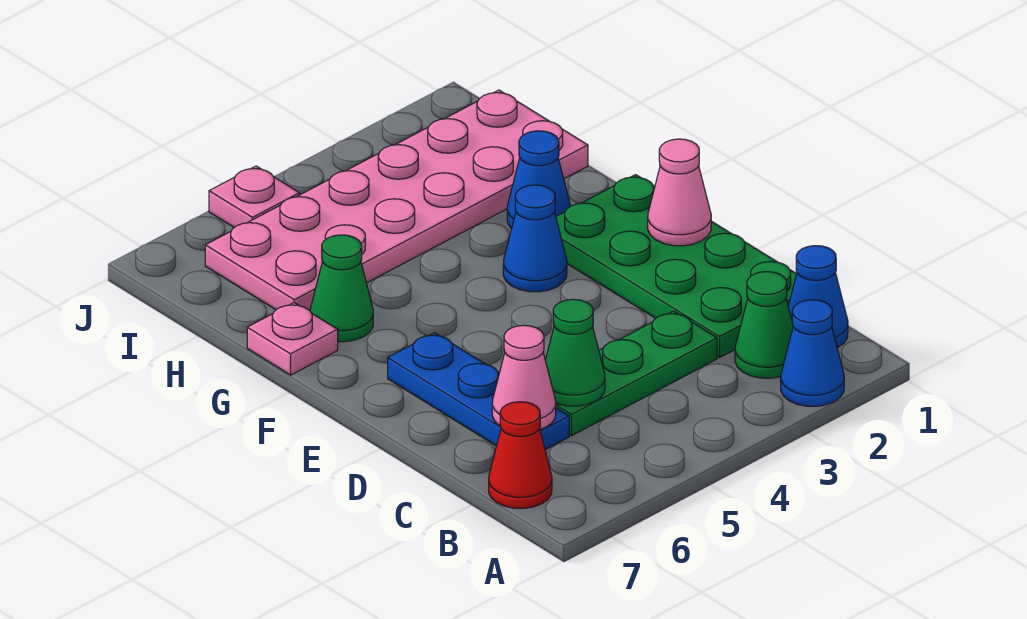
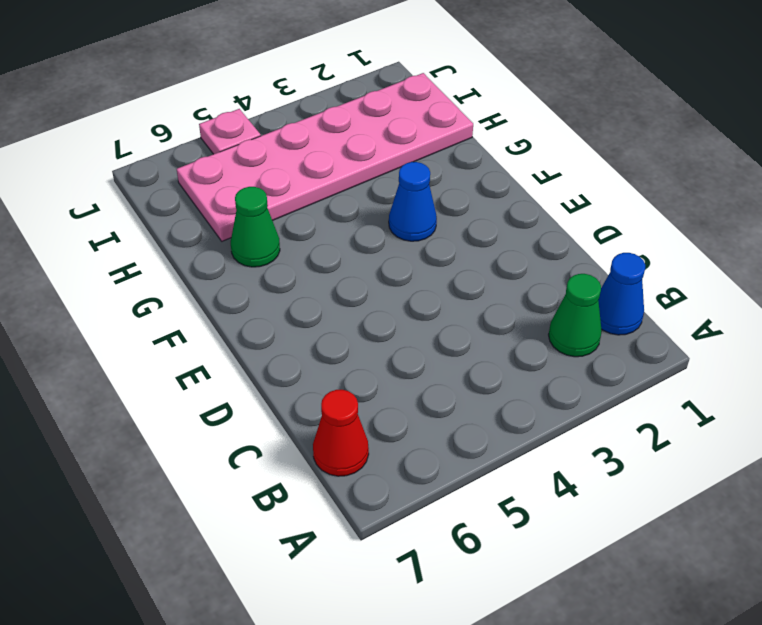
none -> blue 1x1 cone [781,300,844,406]
none -> green 2x4 plate [556,175,796,358]
none -> green 1x3 plate [556,311,717,436]

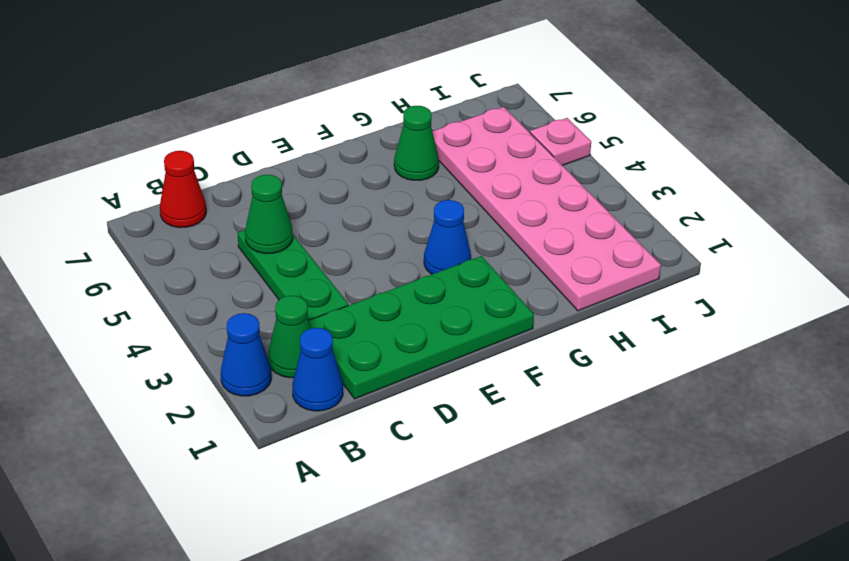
none -> blue 1x3 plate [388,333,569,450]
none -> blue 1x1 cone [507,131,570,228]
none -> pink 1x1 plate [247,303,338,375]

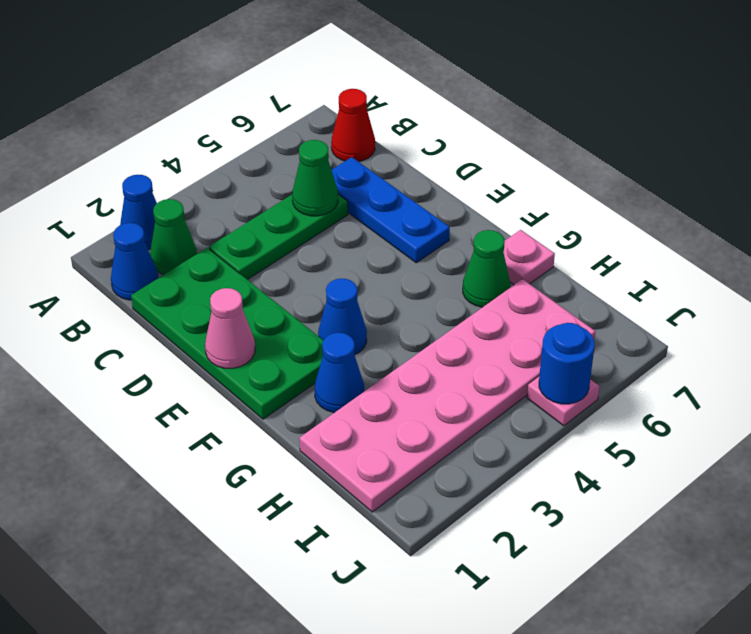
blue 1x1 round brick [539,323,595,404] -> none
none -> pink 1x1 cone [492,325,556,429]

